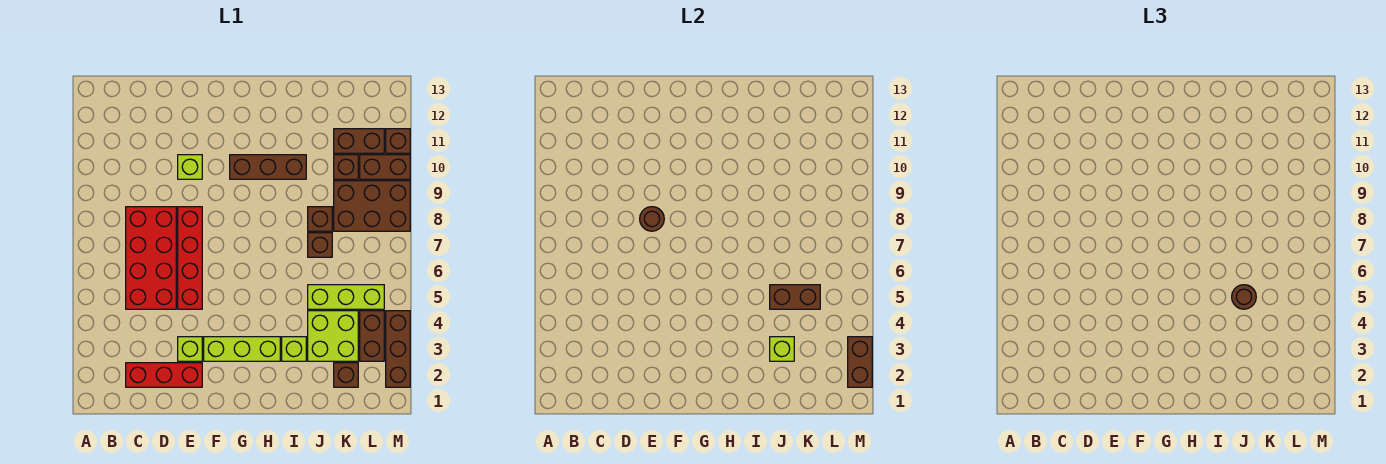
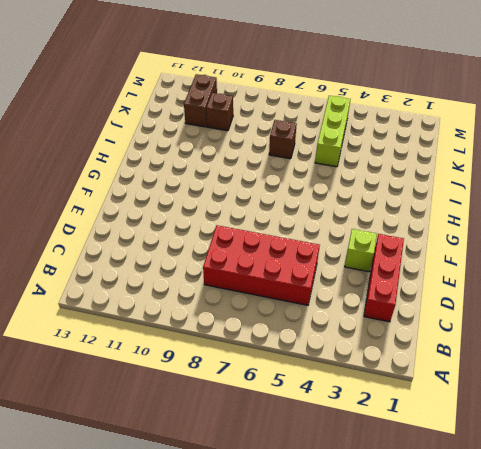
none -> red 1x4 brick [178,207,202,309]
none -> lime 1x1 brick [178,155,202,179]
none -> lime 1x3 brick [204,337,280,361]

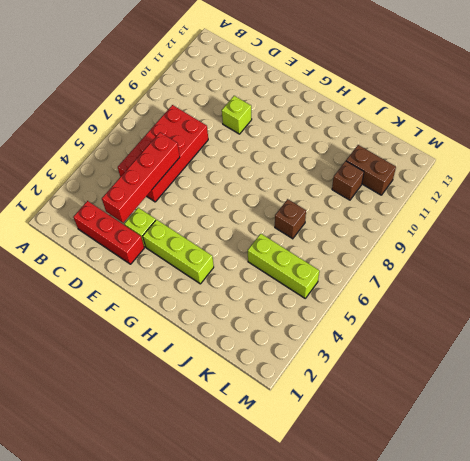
red 1x4 brick [102,132,180,223] -> red 1x4 brick moved to [178,207,202,309]
none -> brown 1x3 brick [230,155,306,179]
none -> lime 1x1 brick [282,337,306,361]
none -> lime 2x2 brick [308,311,358,361]

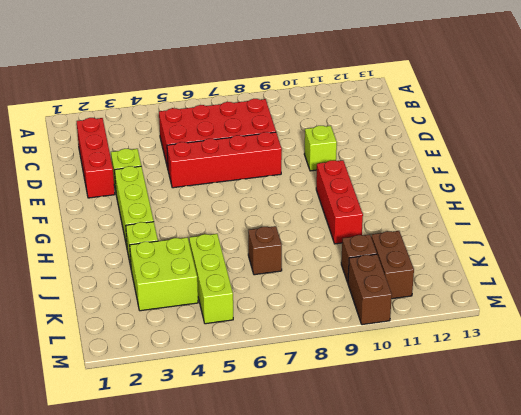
red 1x3 brick [316,160,363,244] -> brown 1x3 brick [230,155,306,179]
none -> brown 1x1 brick [308,207,332,231]
none -> brown 1x1 brick [334,363,358,387]
none -> brown 2x3 brick [334,181,410,231]

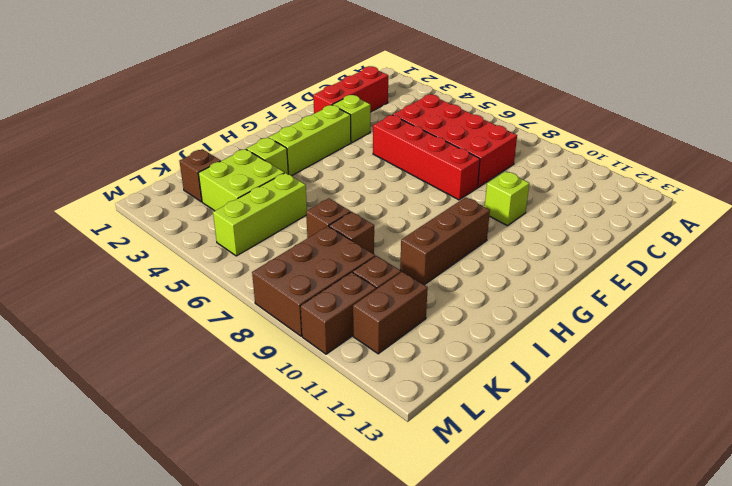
none -> brown 1x2 brick [360,311,384,361]
none -> brown 1x3 brick [386,311,410,387]
none -> brown 1x1 brick [386,129,410,153]

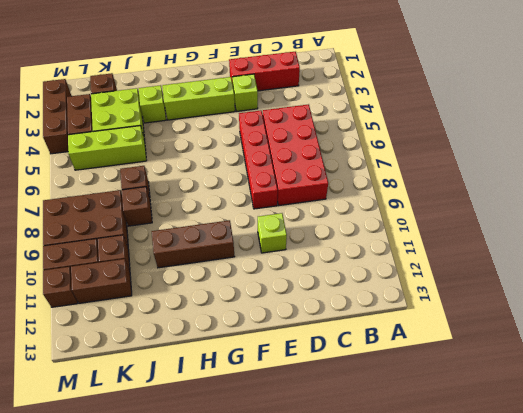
none -> brown 1x1 round brick [640,207,664,231]
none -> lime 1x1 brick [770,337,794,361]
none -> brown 1x2 brick [770,285,820,309]

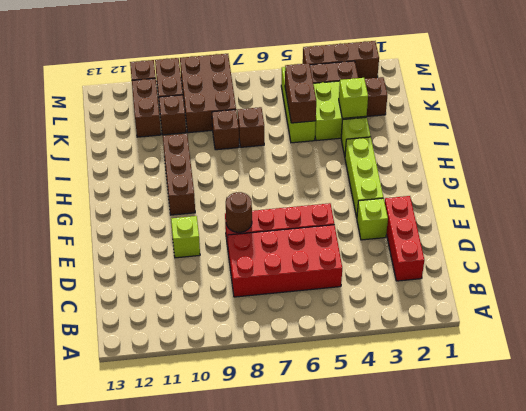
none -> brown 1x2 brick [848,337,872,387]
none -> brown 1x1 round brick [1232,285,1256,309]

